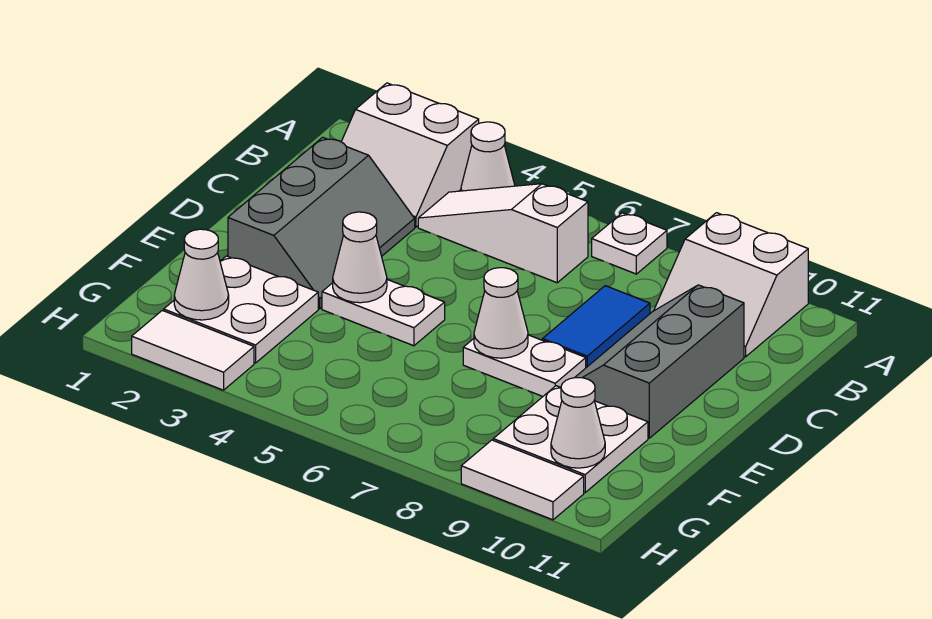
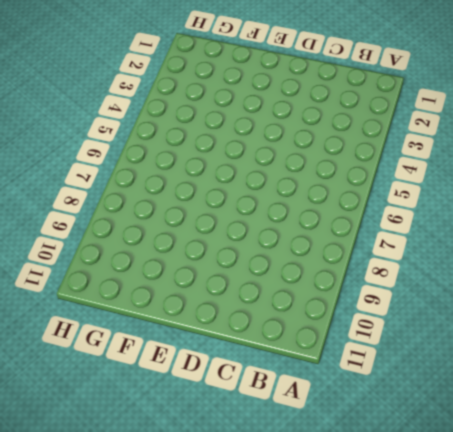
none -> white 2x2 slope [341,83,479,227]
none -> white 1x1 cone [461,122,515,191]
none -> white 1x1 plate [592,213,667,274]

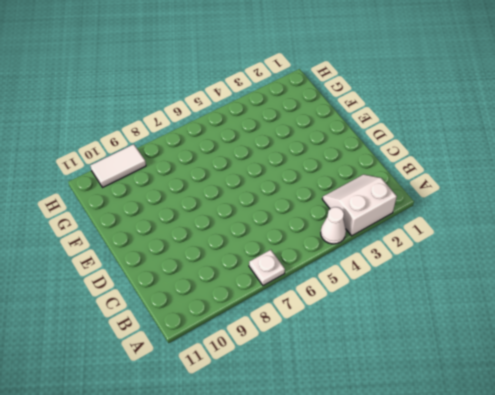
none -> white 2x2 slope [654,213,808,357]
none -> white 1x3 slope [418,184,588,283]
none -> grey 2x3 slope [228,137,415,309]

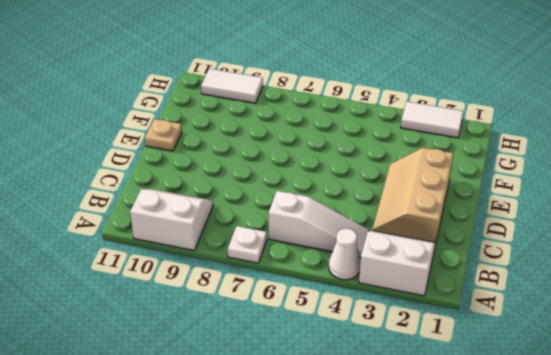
tan 2x3 slope [372,148,453,243] -> grey 2x3 slope [228,137,415,309]
tan 1x1 plate [145,119,182,151] -> none
none -> blue 1x2 tile [542,286,650,368]
none -> grey 2x3 slope [575,285,744,438]
none -> white 1x2 plate [322,280,445,346]

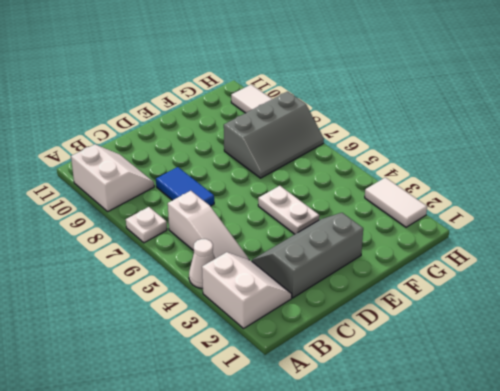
blue 1x2 tile [156,167,214,206] -> blue 1x2 tile turned to [542,286,650,368]
grey 2x3 slope [224,92,324,178] -> grey 2x3 slope moved to [575,285,744,438]
none -> white 1x2 plate [463,335,586,396]
none -> white 2x2 plate [164,256,318,363]
none -> white 2x2 plate [493,386,648,493]

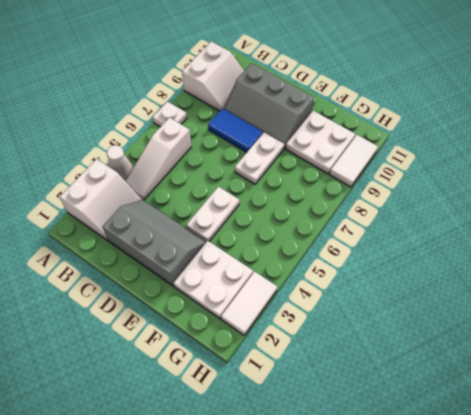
none -> white 1x1 cone [333,212,387,303]
none -> white 1x1 cone [474,268,528,358]
none -> white 1x1 cone [174,229,229,320]

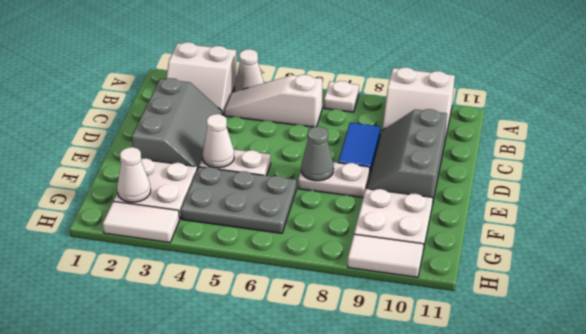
grey 1x1 cone [301,126,334,181] -> white 1x1 cone [474,268,528,358]
grey 2x3 plate [181,167,296,233] -> none
none -> white 1x1 cone [551,378,605,468]

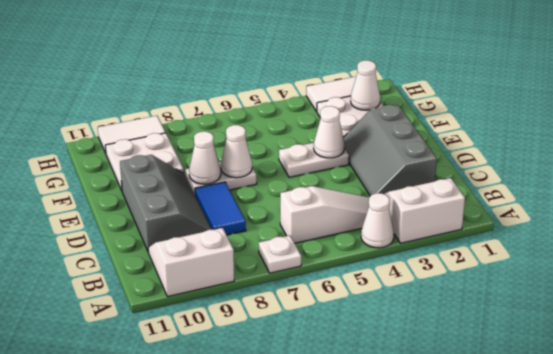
white 1x1 cone [189,131,221,184] -> white 1x1 cone moved to [551,378,605,468]

